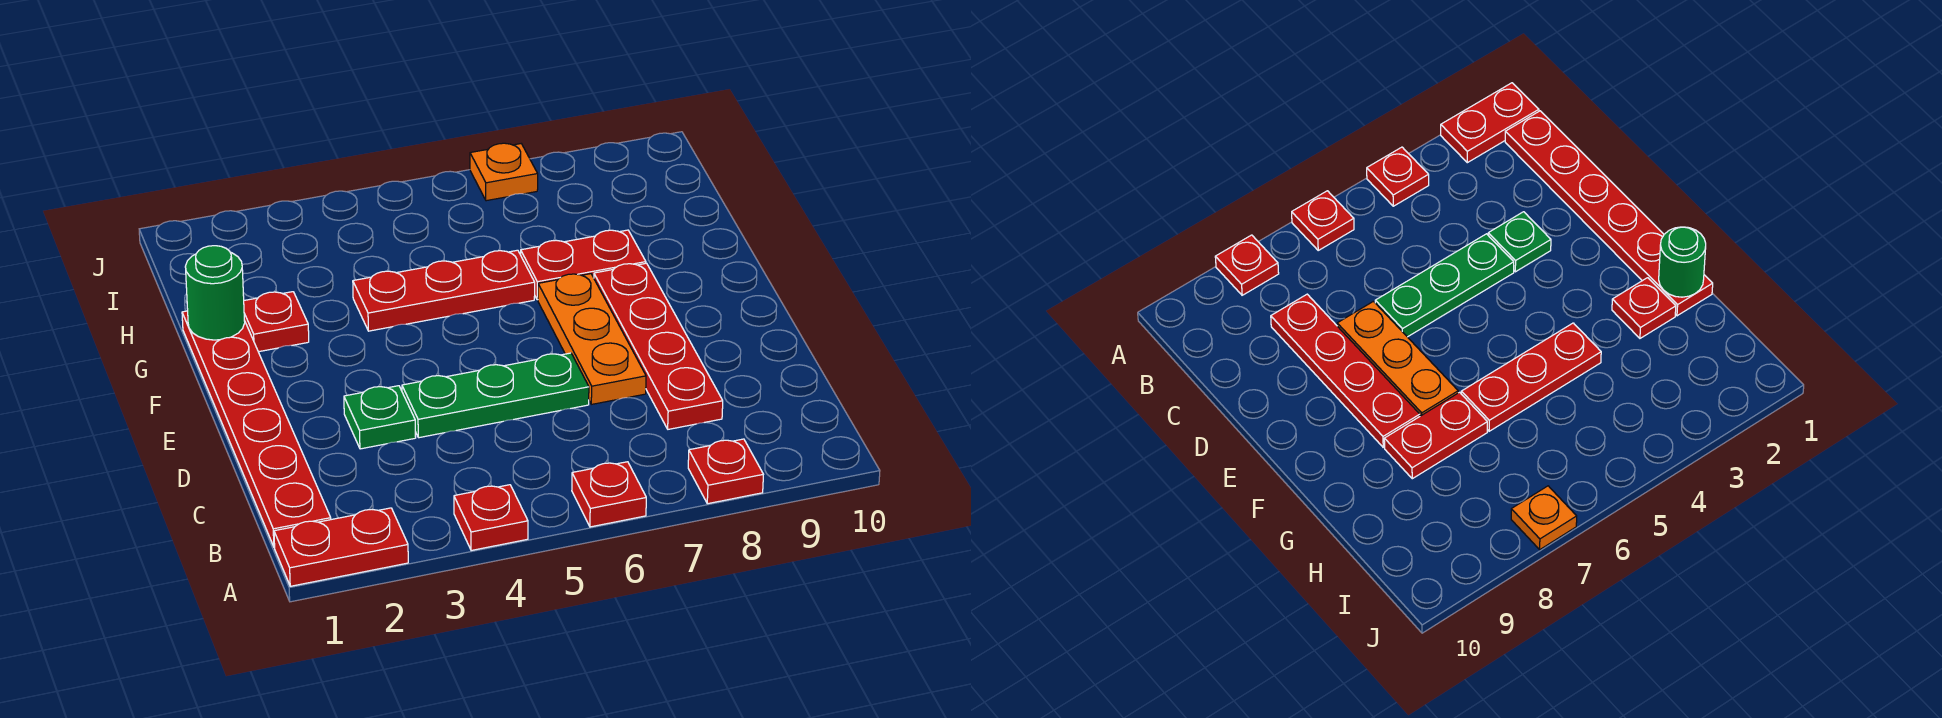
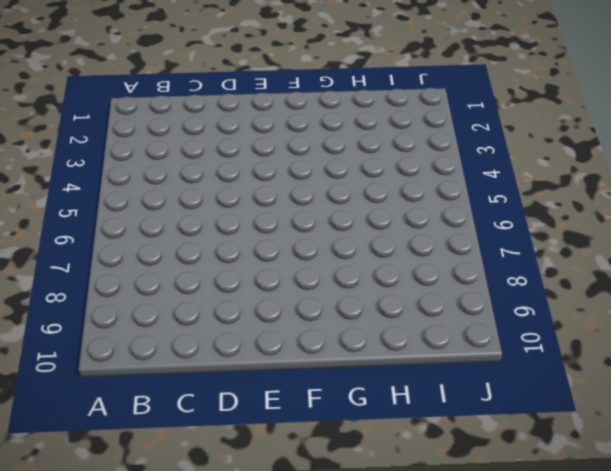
none -> red 1x2 plate [274,508,408,586]
none -> red 1x1 plate [454,485,528,551]
none -> red 1x1 plate [572,462,646,527]

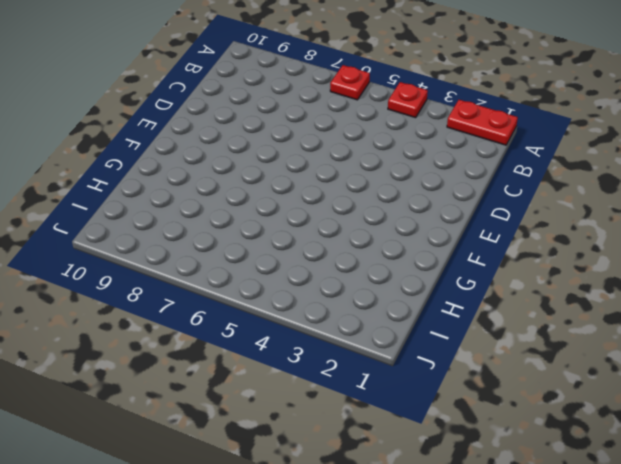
none -> red 1x1 plate [688,439,763,504]
none -> red 1x6 plate [182,311,331,547]
none -> red 1x4 plate [594,263,723,429]

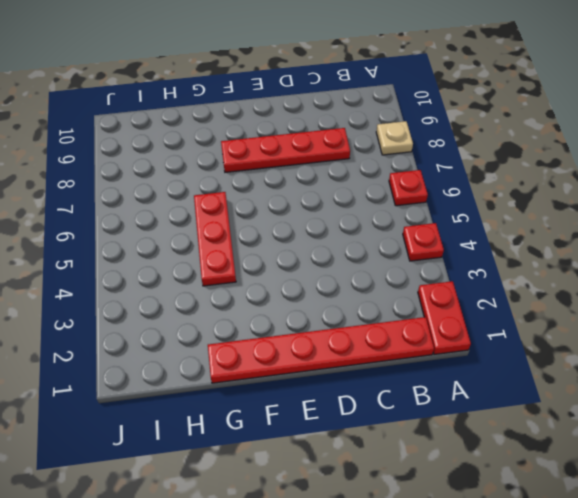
tan 1x1 plate [376,121,413,155] -> red 1x1 plate [688,439,763,504]
none -> green 1x1 plate [344,386,416,449]
none -> green 1x3 plate [402,353,589,438]
none -> orange 1x3 plate [538,274,646,404]

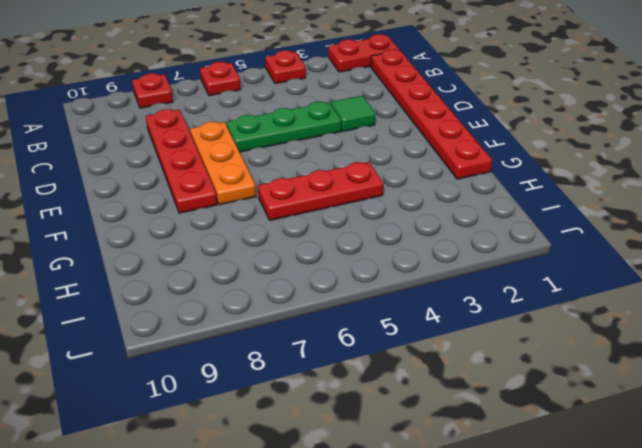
green 1x1 tile [331,96,376,131] -> green 1x1 plate [344,386,416,449]
none -> red 1x1 plate [244,292,309,352]
none -> red 1x2 plate [521,230,646,300]
none -> orange 1x1 plate [470,143,538,201]

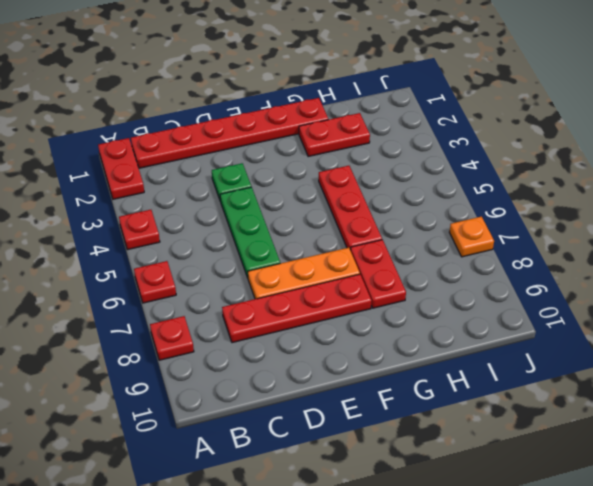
red 1x2 plate [299,113,370,157] -> red 1x1 plate [244,292,309,352]
none -> green 1x1 round brick [185,246,245,340]

